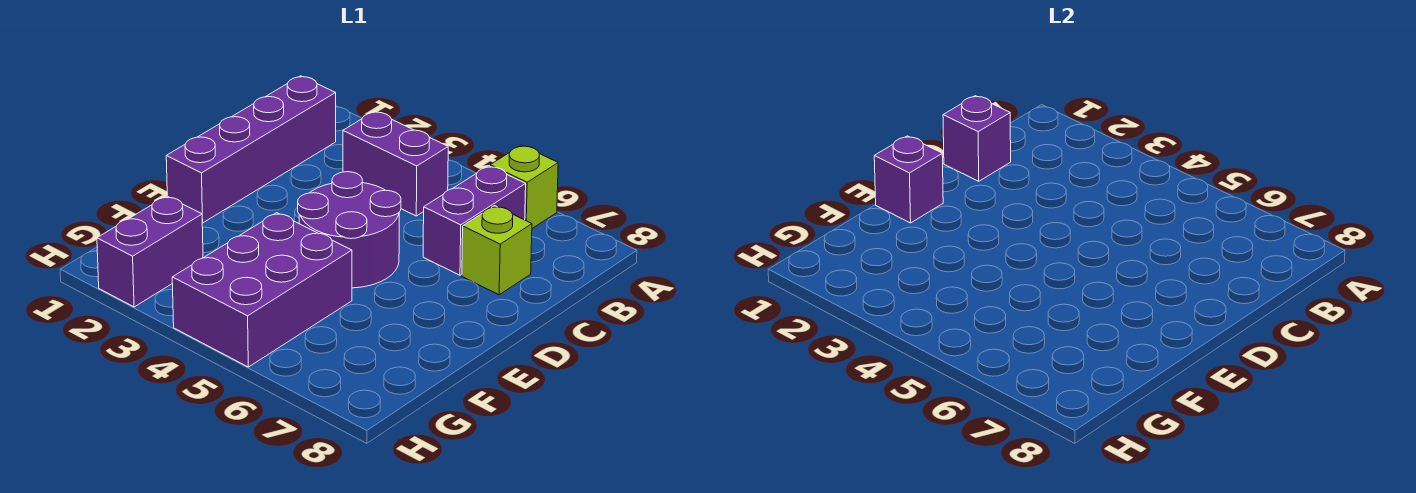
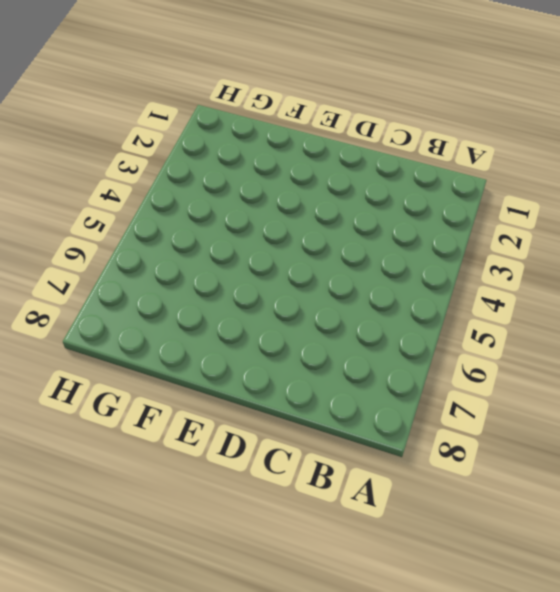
none -> lime 1x1 brick [490,145,558,228]
none -> purple 1x4 brick [166,76,336,223]

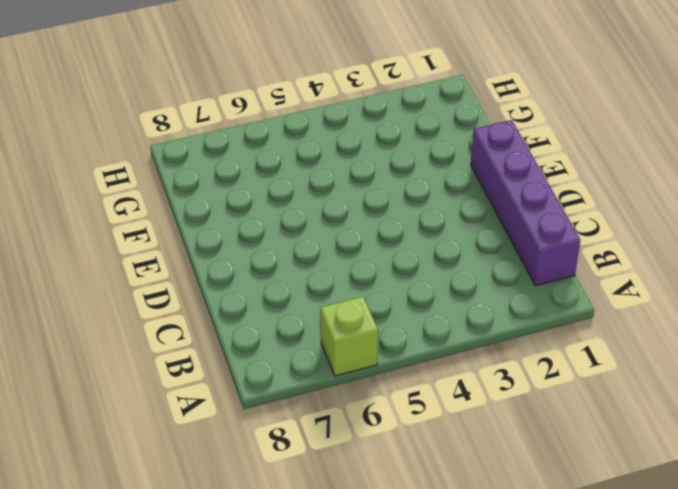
none -> purple 1x2 brick [343,111,448,216]
none -> purple 1x2 brick [423,166,526,275]

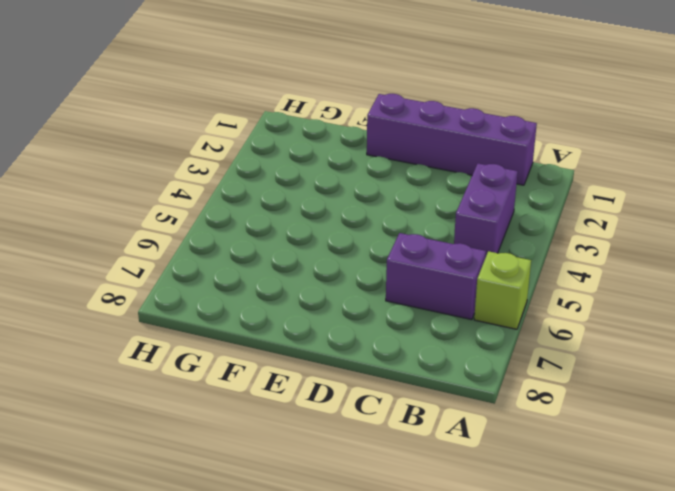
none -> lime 1x1 brick [462,206,532,295]
none -> purple 2x2 round brick [298,172,401,288]

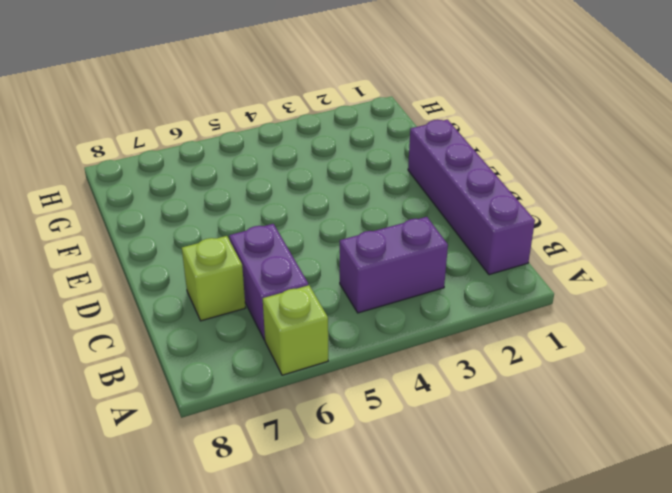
none -> purple 2x2 round brick [298,172,401,288]
none -> purple 2x3 brick [172,213,352,367]

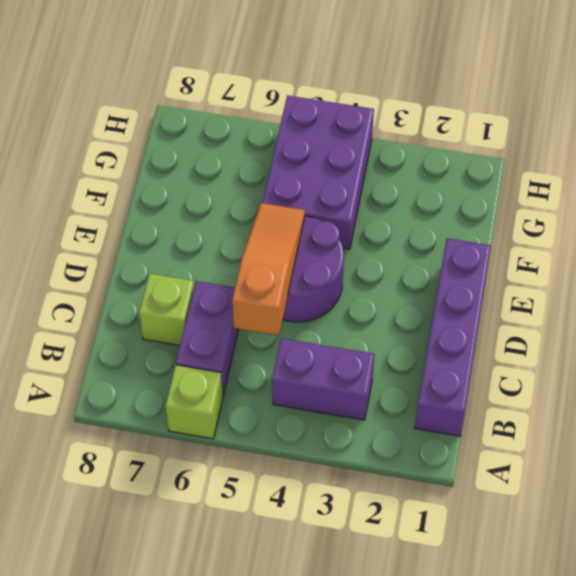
orange 1x3 slope [232,203,305,335] -> none
none -> purple 1x2 brick [97,196,203,307]
none -> purple 1x1 brick [943,96,1011,181]

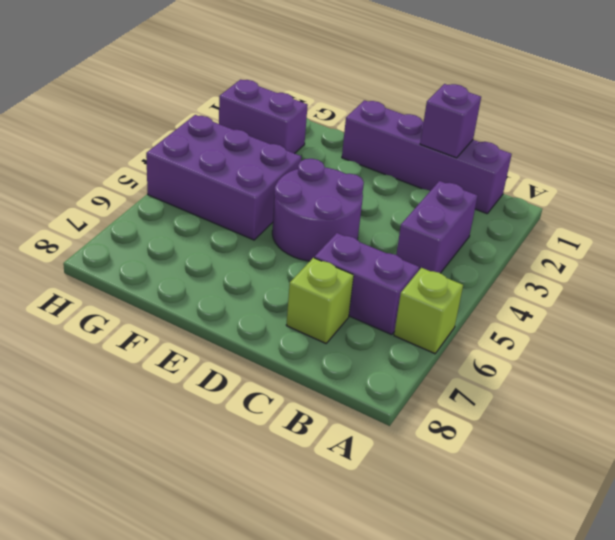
none -> purple 1x1 brick [874,136,943,223]

